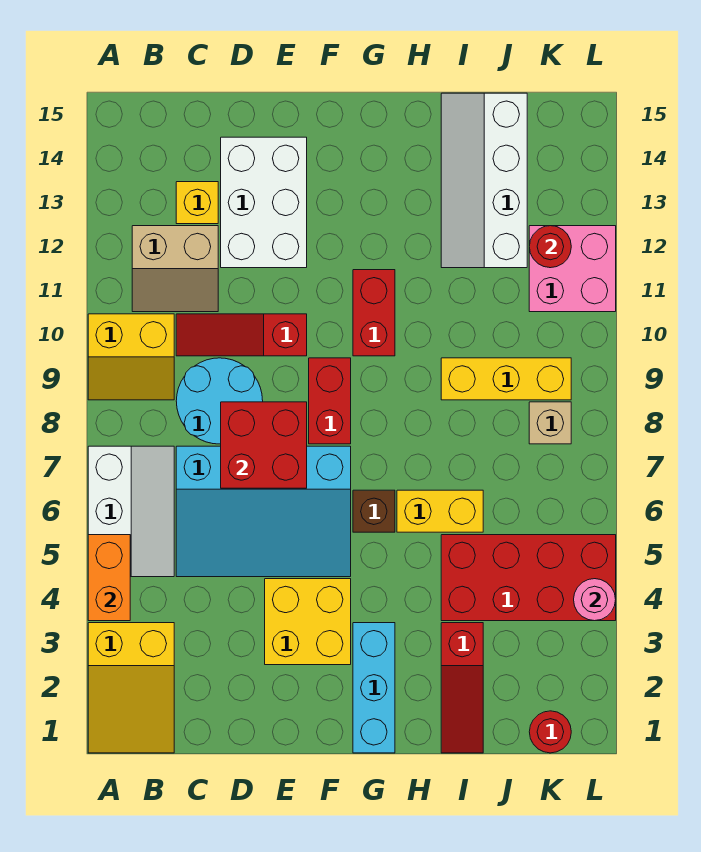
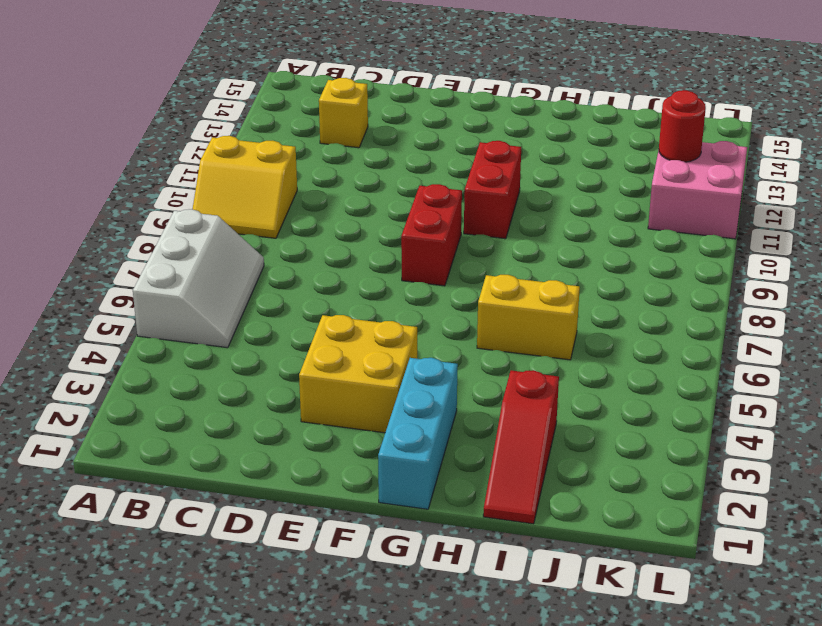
none -> yellow 2x3 slope [88,623,174,753]
none -> tan 2x2 slope [132,226,218,312]
none -> cyan 3x4 slope [176,446,351,577]

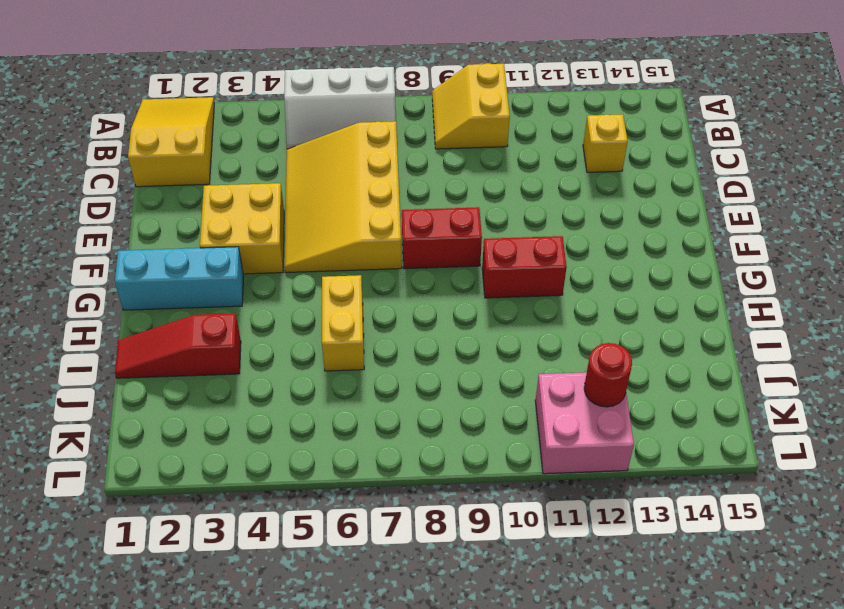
yellow 2x3 slope [128,97,214,187] -> yellow 2x3 slope turned to [88,623,174,753]
yellow 3x4 slope [284,121,402,273] -> cyan 3x4 slope [176,446,351,577]
none -> tan 2x2 slope [132,226,218,312]
none -> cyan 2x2 round brick [176,358,263,444]
none -> red 1x3 slope [176,314,307,356]

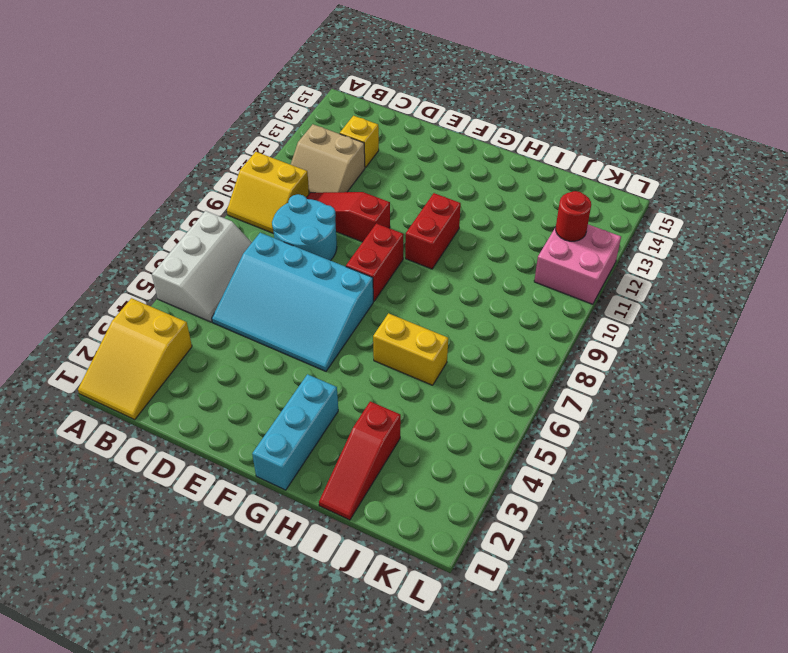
none -> white 2x3 brick [221,137,307,268]
none -> yellow 2x2 brick [265,579,351,665]
none -> brown 1x1 brick [353,490,395,532]

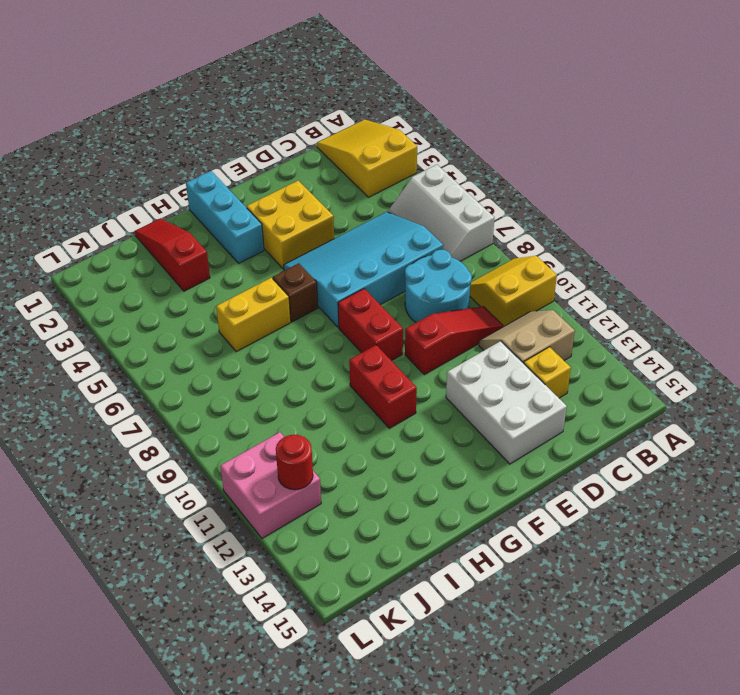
none -> red 2x4 brick [441,535,616,621]
none -> yellow 1x3 brick [441,358,571,400]
none -> white 2x4 slope [441,93,527,268]

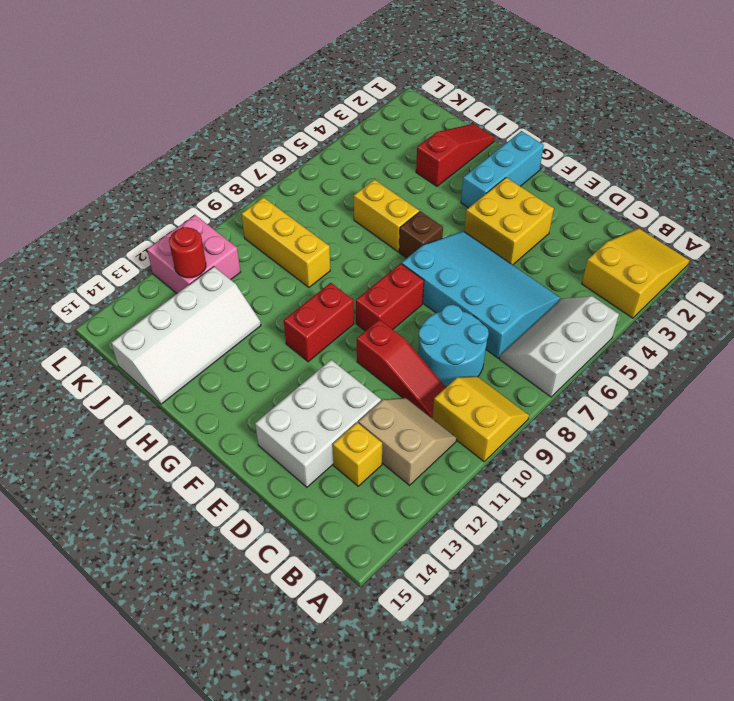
none -> red 2x4 brick [441,535,616,621]
none -> red 1x1 round brick [529,711,571,753]
none -> tan 1x1 brick [529,402,571,444]

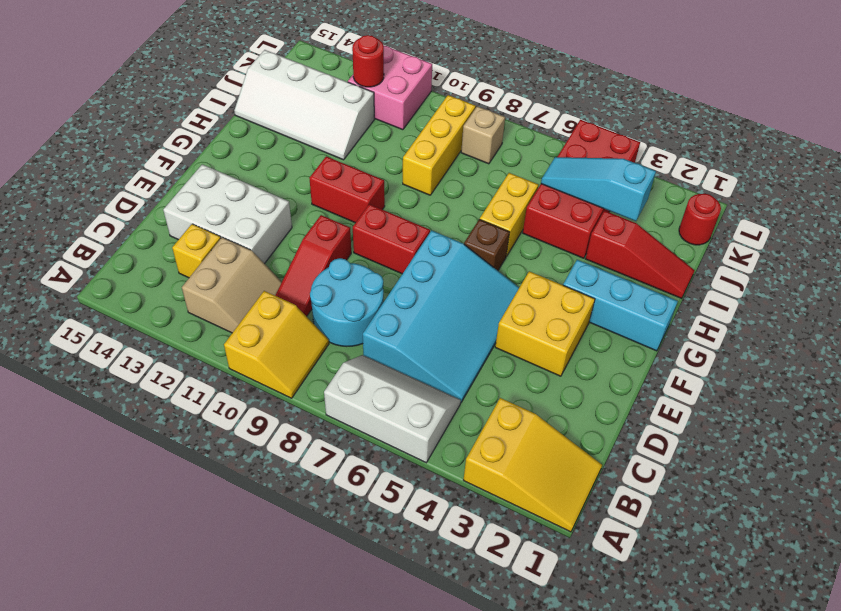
cyan 1x3 slope [541,157,656,221] -> none
none -> orange 1x2 brick [88,535,130,621]
none -> red 2x2 brick [221,402,307,488]
none -> pink 1x1 round brick [574,579,616,621]

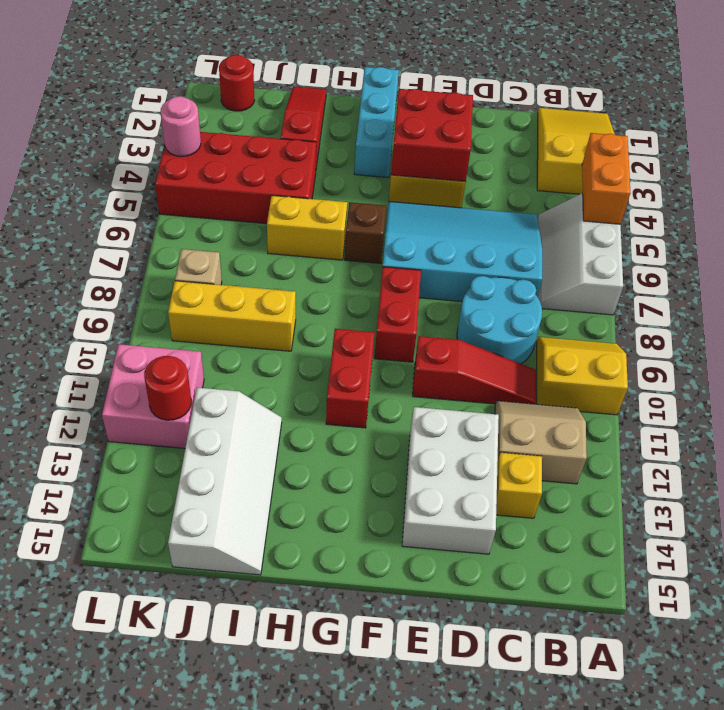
red 2x2 brick [391,89,473,182] -> red 2x2 brick moved to [221,402,307,488]

